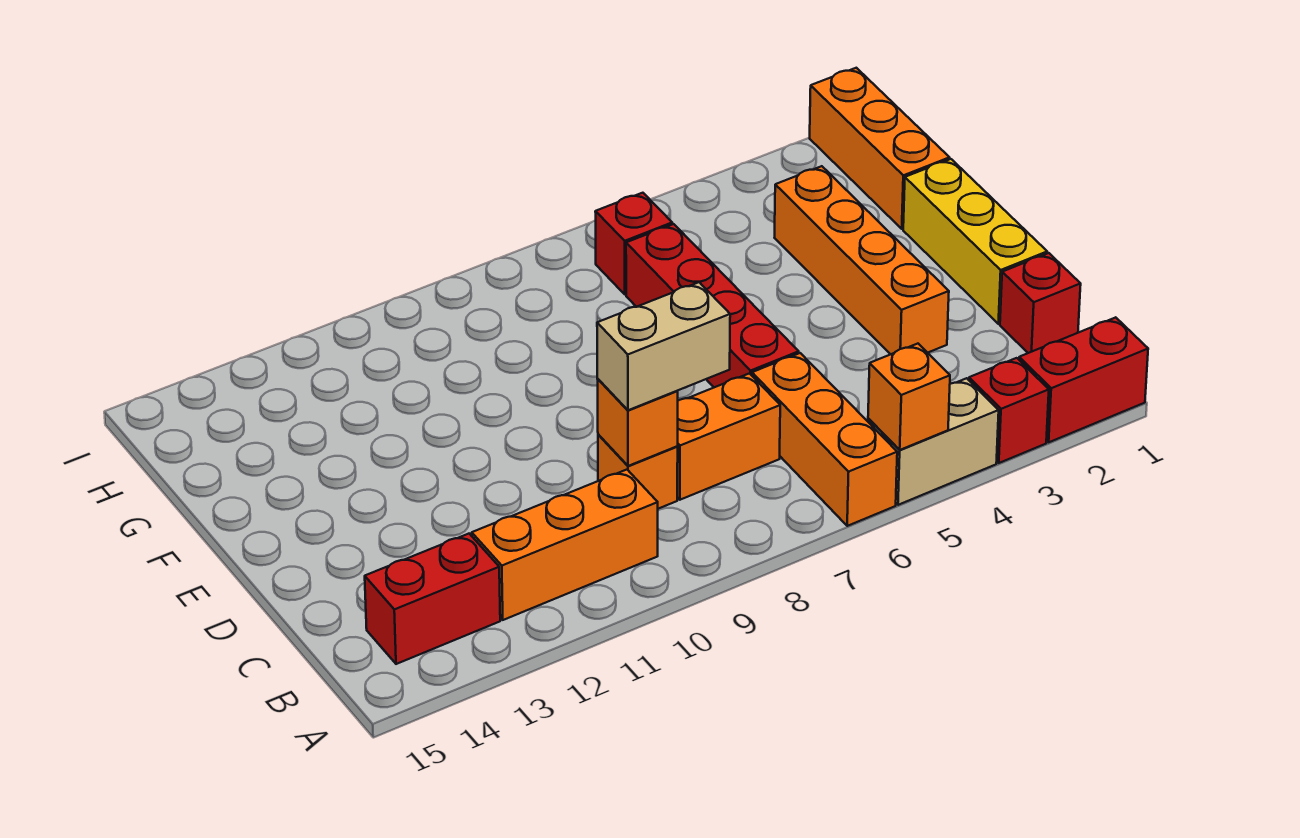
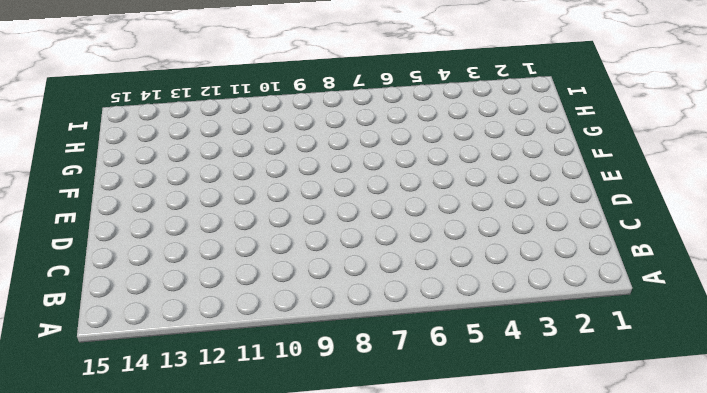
none -> red 1x2 brick [1019,317,1148,442]
none -> red 1x1 brick [969,358,1049,463]
none -> tan 1x2 brick [868,378,999,505]

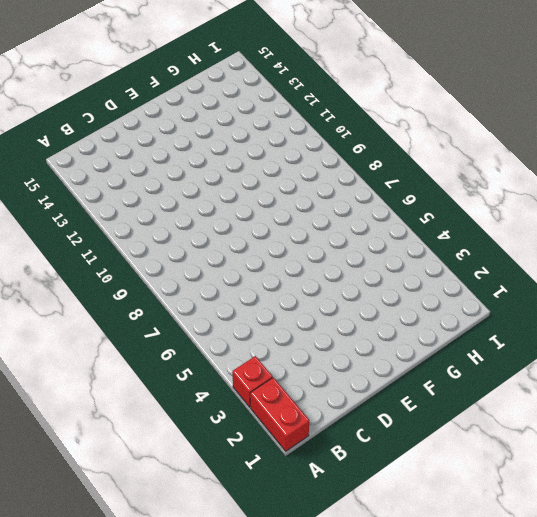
none -> tan 1x2 brick [868,378,999,505]
none -> orange 1x3 brick [752,353,897,526]
none -> orange 1x3 brick [472,470,658,620]

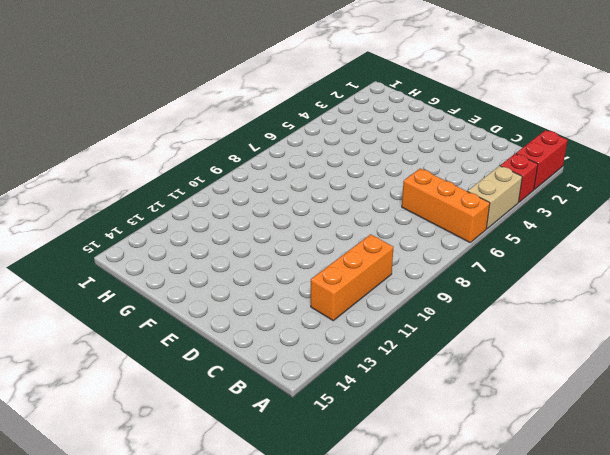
none -> red 1x2 brick [365,534,500,664]
none -> red 1x1 brick [1000,253,1081,353]
none -> orange 1x2 brick [677,373,780,500]

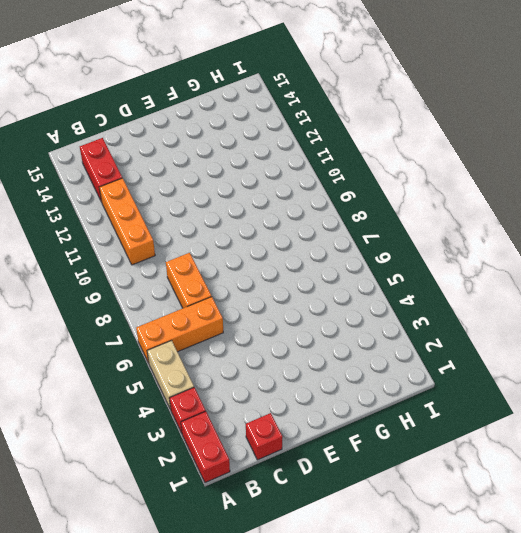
none -> orange 1x1 brick [598,434,678,509]
none -> yellow 1x3 brick [903,159,1047,324]
none -> orange 1x4 brick [775,166,949,354]

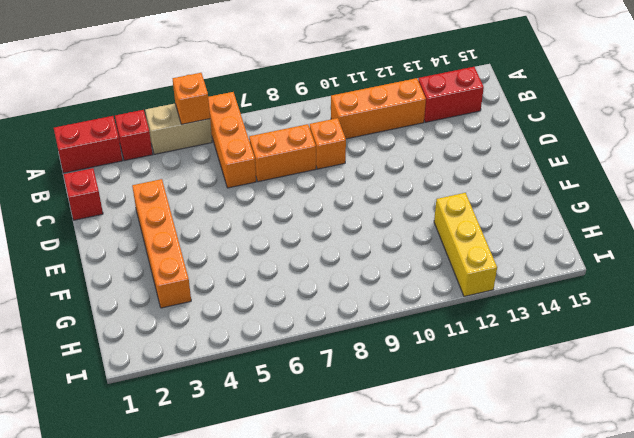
yellow 1x3 brick [434,193,497,296] -> yellow 1x3 brick moved to [903,159,1047,324]
none -> red 1x4 brick [626,224,799,387]
none -> orange 1x3 brick [810,68,950,229]
none -> red 1x1 brick [595,193,672,295]

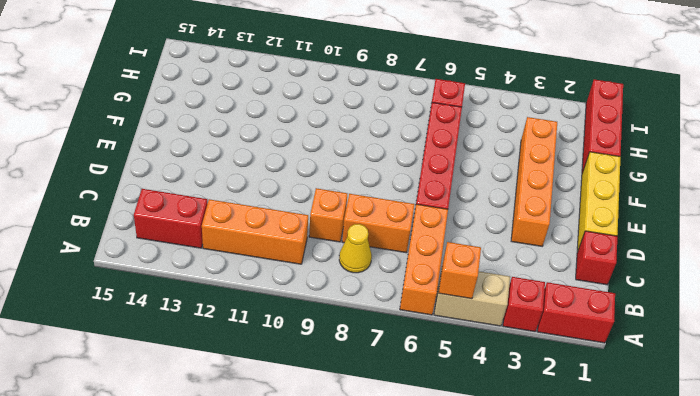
yellow 1x1 cone [339,224,372,273] -> none
red 1x3 brick [582,79,623,173] -> orange 1x3 brick [810,68,950,229]
none -> orange 1x1 brick [598,379,678,466]
none -> tan 1x2 brick [597,282,730,410]

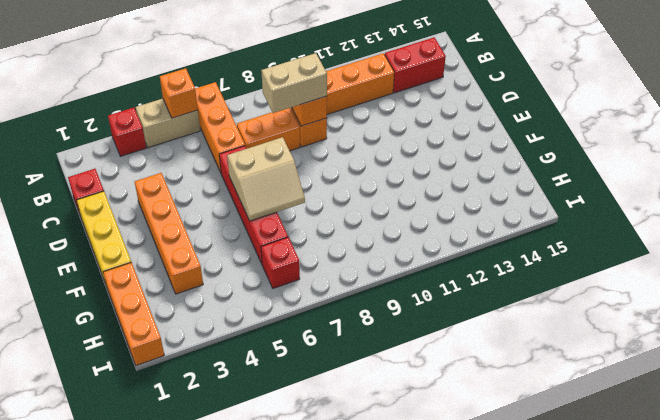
tan 2x2 slope [227,137,305,221] -> none
none -> red 1x2 brick [1019,317,1148,442]

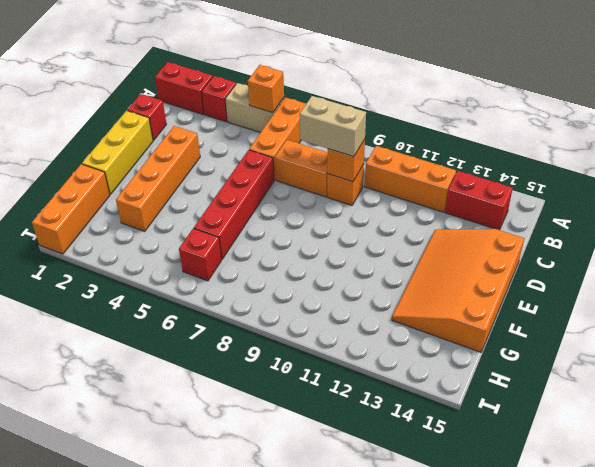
orange 3x4 slope [392,229,524,352] -> none

